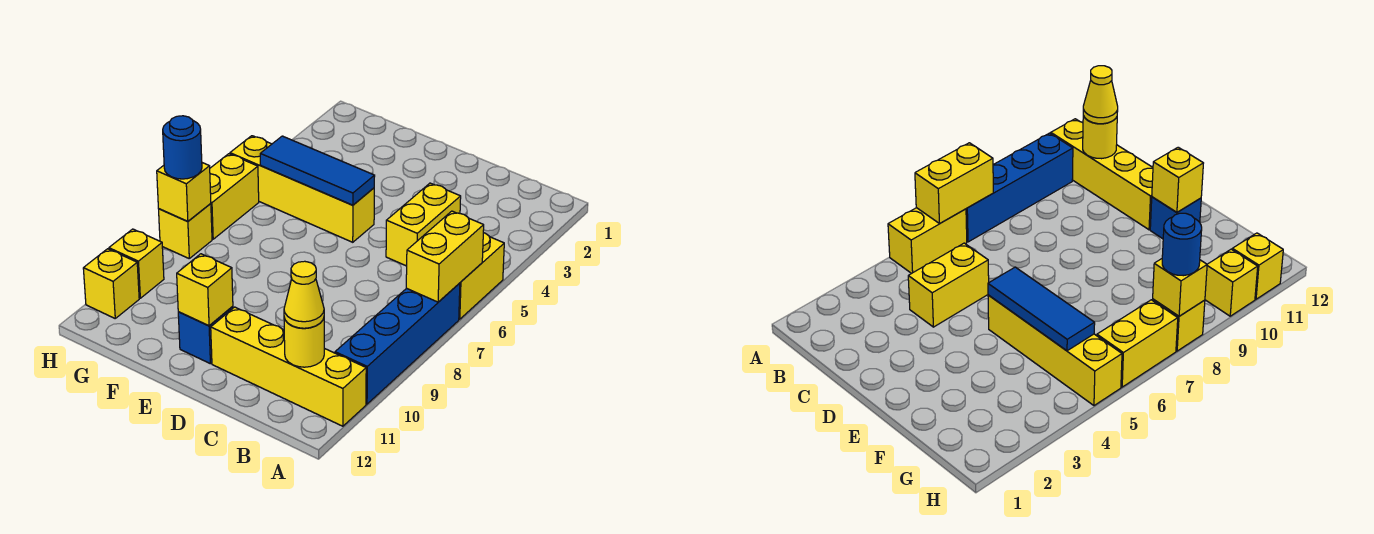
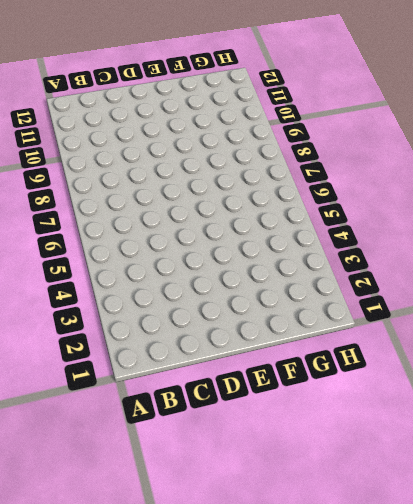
none -> yellow 1x2 brick [459,233,504,319]
none -> blue 1x4 brick [335,283,460,404]
none -> yellow 1x4 brick [211,307,366,426]

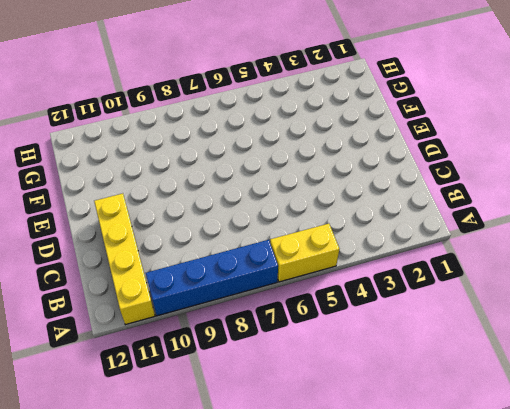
none -> yellow 1x2 brick [386,183,461,266]
none -> yellow 1x4 brick [230,136,374,242]
none -> blue 1x1 brick [178,306,233,364]

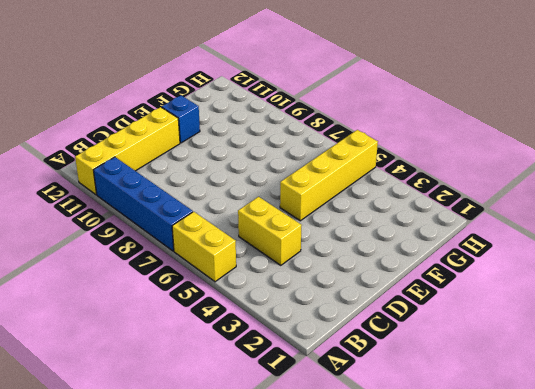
none -> yellow 1x2 brick [210,154,259,239]
none -> yellow 1x1 brick [159,204,212,258]
none -> yellow 1x1 brick [109,229,164,298]

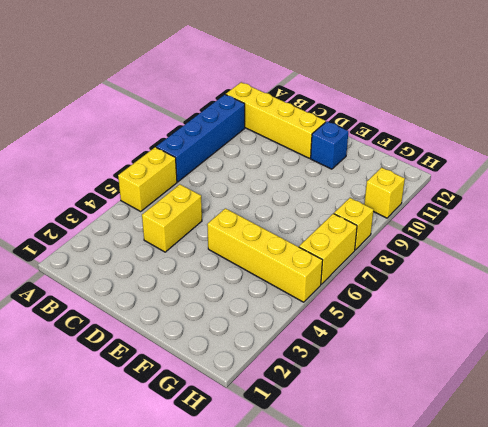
none -> yellow 1x1 brick [83,249,139,318]
none -> yellow 1x2 brick [406,211,484,302]
none -> yellow 1x1 round brick [284,318,324,367]

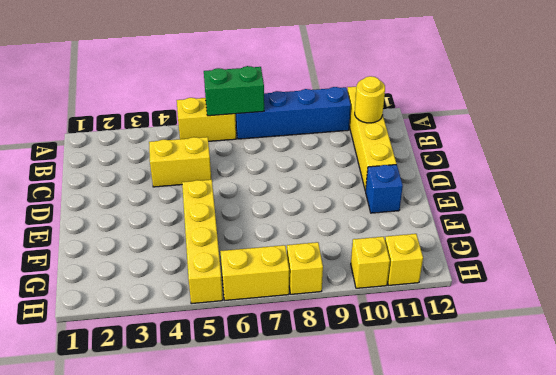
green 1x2 brick [204,66,264,116] -> yellow 1x2 brick [406,211,484,302]
none -> blue 1x3 tile [260,136,375,205]
none -> yellow 1x1 brick [177,254,233,326]
none -> yellow 1x1 brick [157,163,211,222]

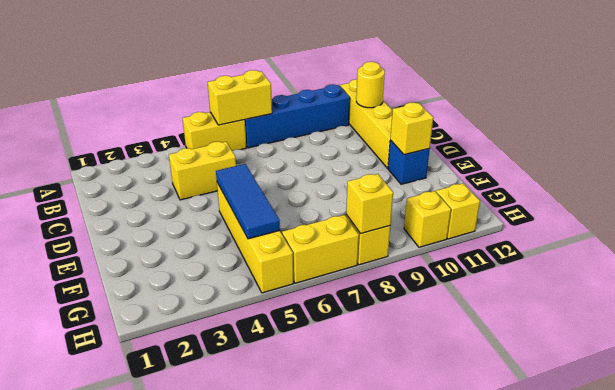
none -> yellow 1x1 cone [284,261,324,328]
none -> blue 1x1 round brick [163,116,202,179]

